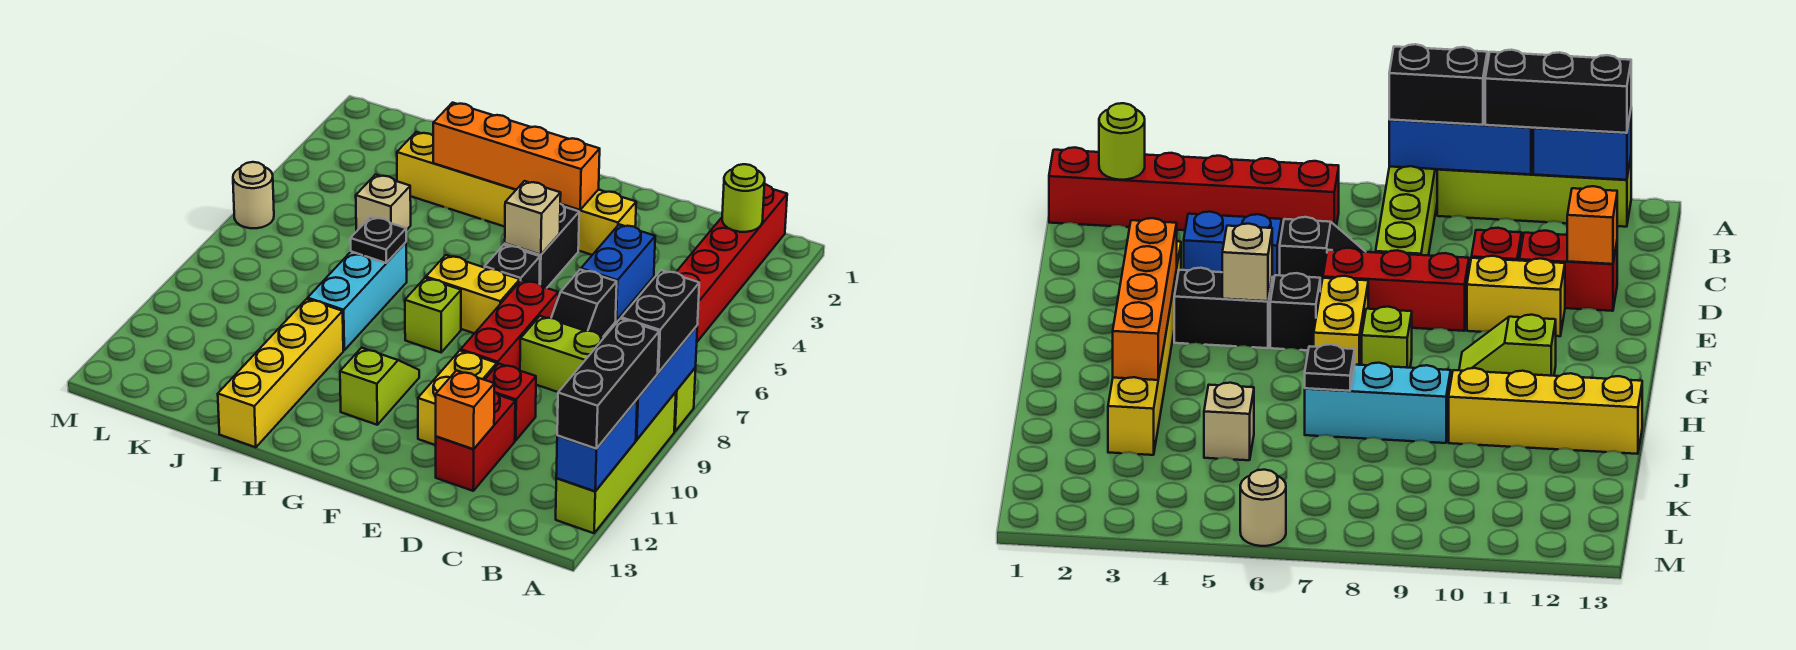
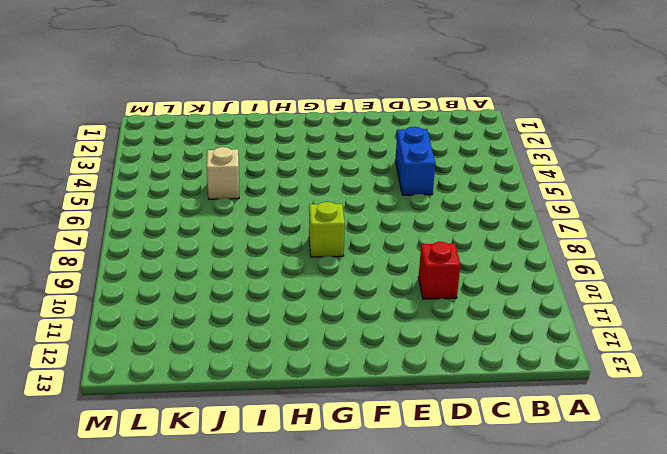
none -> lime 1x4 brick [520,316,696,432]
none -> lime 1x4 brick [556,392,676,533]
none -> red 1x6 brick [676,184,787,342]

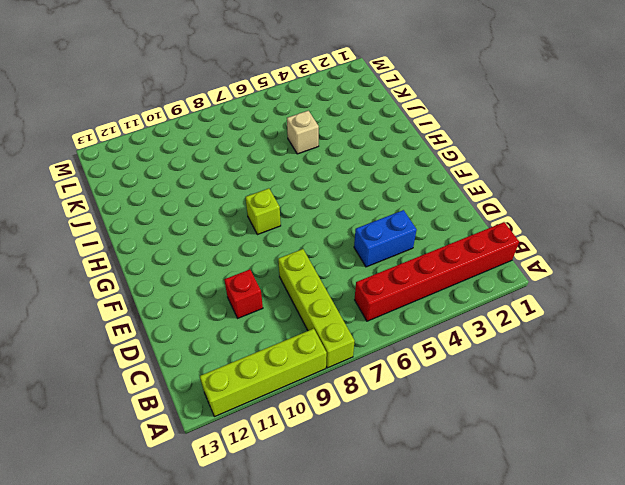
none -> black 1x2 slope [551,270,617,337]
none -> red 1x2 brick [436,392,515,491]
none -> yellow 1x6 brick [397,132,636,255]

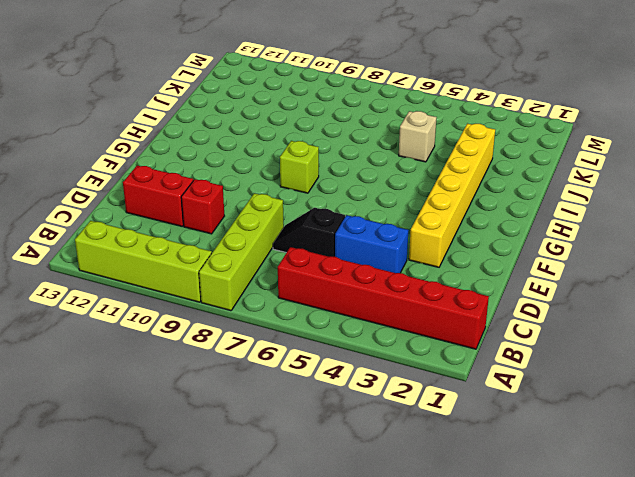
none -> red 1x3 brick [461,280,558,371]
none -> yellow 1x2 brick [418,351,497,445]
none -> black 1x2 brick [505,204,579,288]

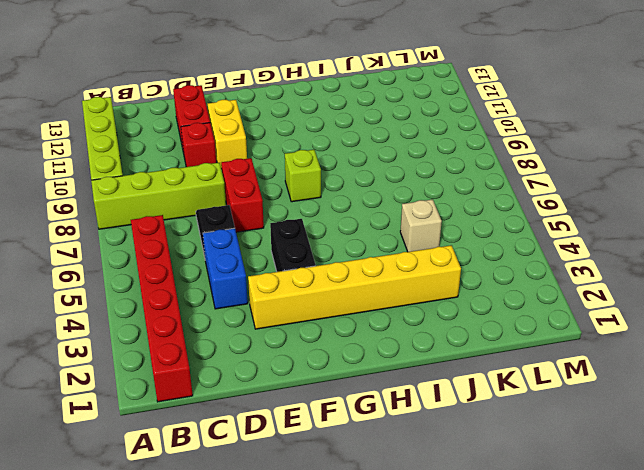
red 1x2 brick [221,158,264,232] -> red 1x3 brick [461,280,558,371]
none -> black 1x1 brick [485,245,540,284]
none -> yellow 1x2 brick [426,255,520,333]
none -> lime 1x2 slope [340,348,419,425]

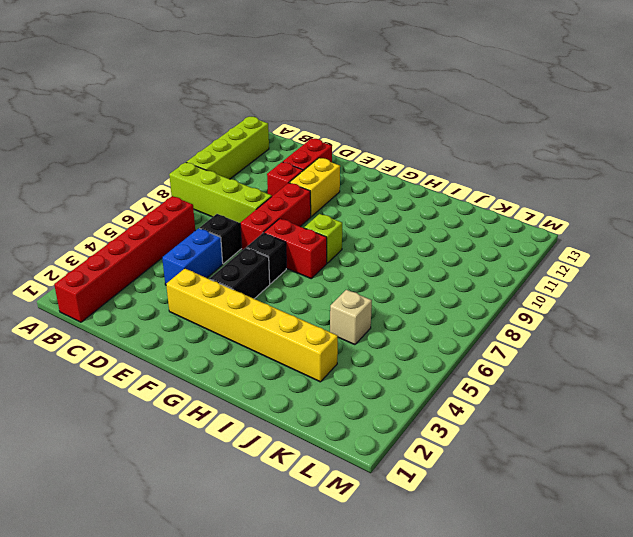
red 1x2 brick [264,219,327,278] -> yellow 1x2 brick [426,255,520,333]
none -> lime 1x2 slope [340,348,419,425]
none -> cyan 1x3 brick [308,242,407,350]
none -> yellow 1x4 brick [218,299,343,447]

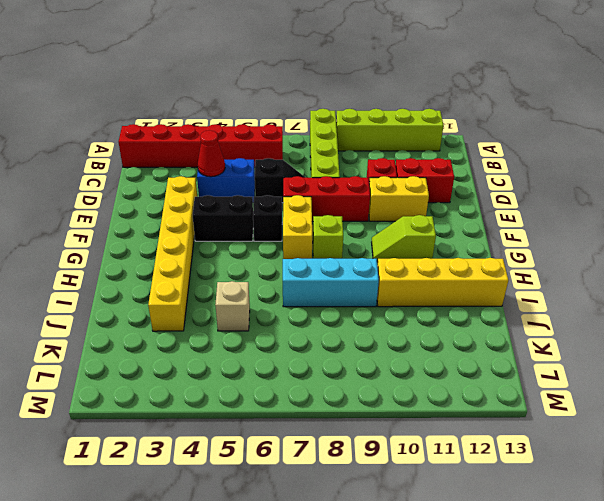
red 1x1 cone [198,130,225,177] -> none
none -> tan 1x1 round brick [233,162,274,228]
none -> blue 1x3 brick [636,326,697,440]
none -> blue 1x2 brick [556,400,637,491]

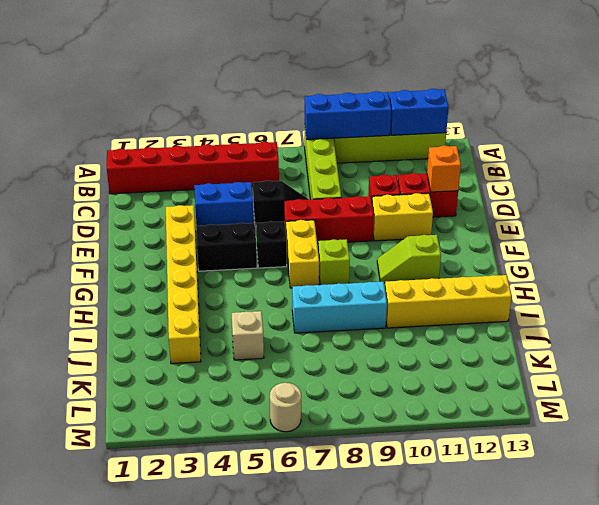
none -> lime 1x1 round brick [722,164,765,232]
none -> orange 1x4 brick [433,103,600,210]
none -> tan 1x1 brick [505,181,561,255]

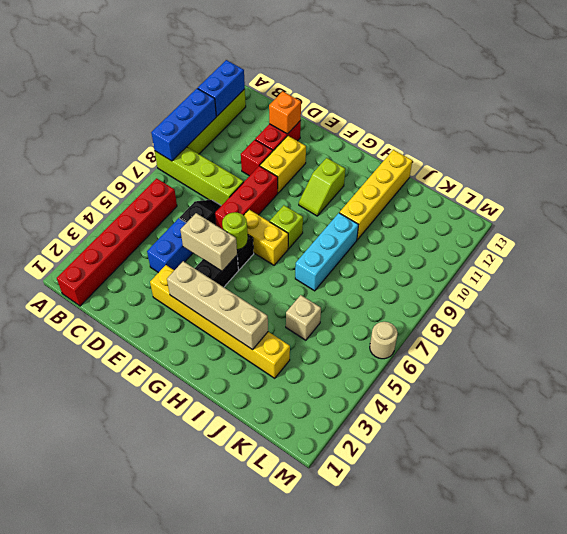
tan 1x2 brick [181,213,237,271] -> tan 1x1 brick [505,181,561,255]
tan 1x4 brick [167,261,268,350] -> orange 1x4 brick [433,103,600,210]
lime 1x1 round brick [222,212,248,250] -> lime 1x1 round brick moved to [722,164,765,232]
none -> black 1x1 plate [350,217,406,263]
none -> black 1x2 brick [621,270,699,372]
none -> black 1x3 brick [557,319,659,449]

